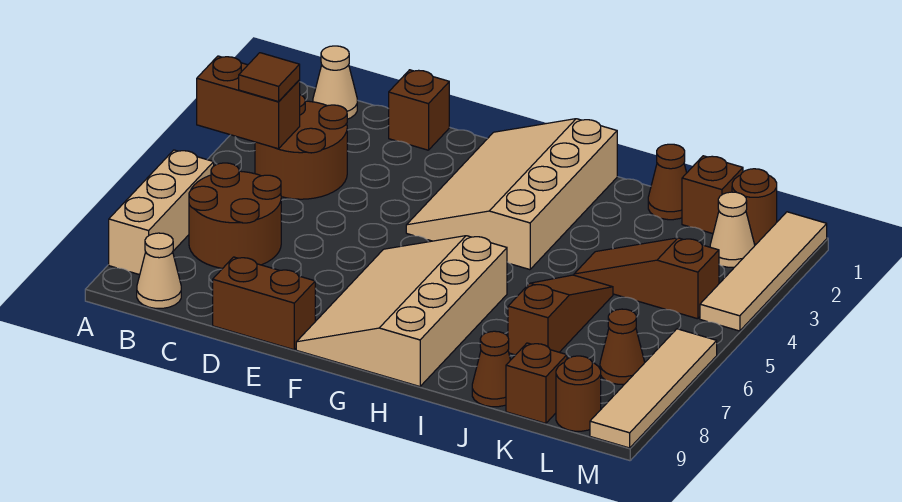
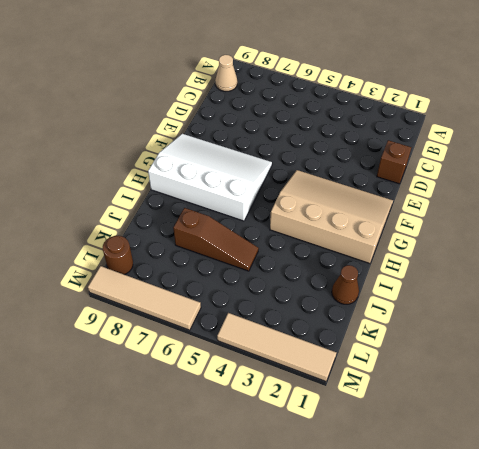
white 3x4 slope [148,134,272,221] -> tan 3x4 slope [296,236,507,387]
none -> tan 1x3 brick [109,150,214,275]
none -> tan 1x1 cone [313,46,357,119]
none -> brown 2x2 round brick [255,95,347,199]

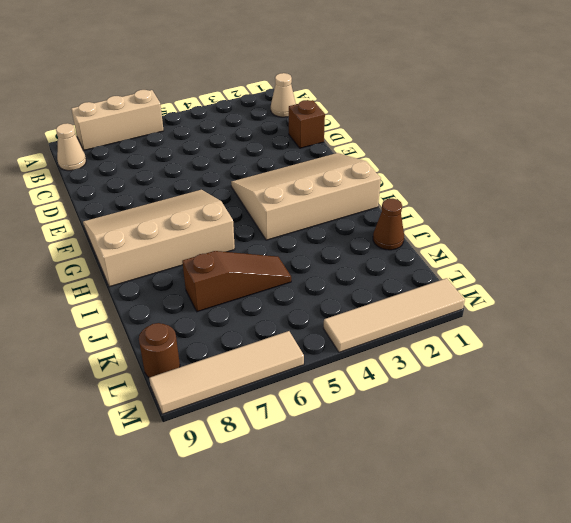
none -> brown 2x2 round brick [255,95,347,199]
none -> brown 2x2 round brick [189,163,281,268]
none -> brown 1x2 brick [213,257,315,350]

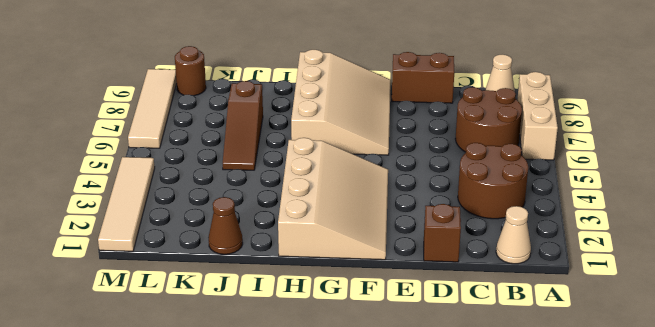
none -> brown 1x3 slope [574,238,719,319]
none -> brown 1x1 cone [472,331,510,407]
none -> brown 1x1 brick [682,156,743,234]

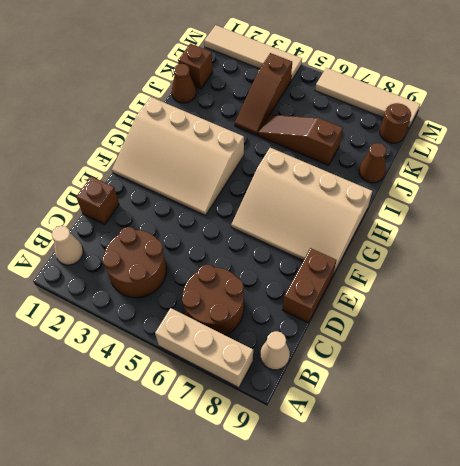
none -> brown 1x1 brick [506,343,567,423]
none -> brown 1x1 round brick [732,169,777,244]
none -> tan 1x1 cone [710,192,755,267]

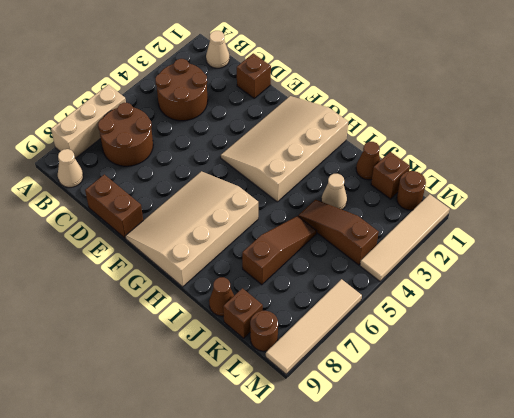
tan 1x1 cone [321,174,347,210] -> tan 1x1 cone moved to [710,192,755,267]
none -> brown 1x1 cone [600,309,645,384]
none -> brown 1x2 brick [197,56,300,149]
none -> brown 1x1 tile [239,53,300,102]

